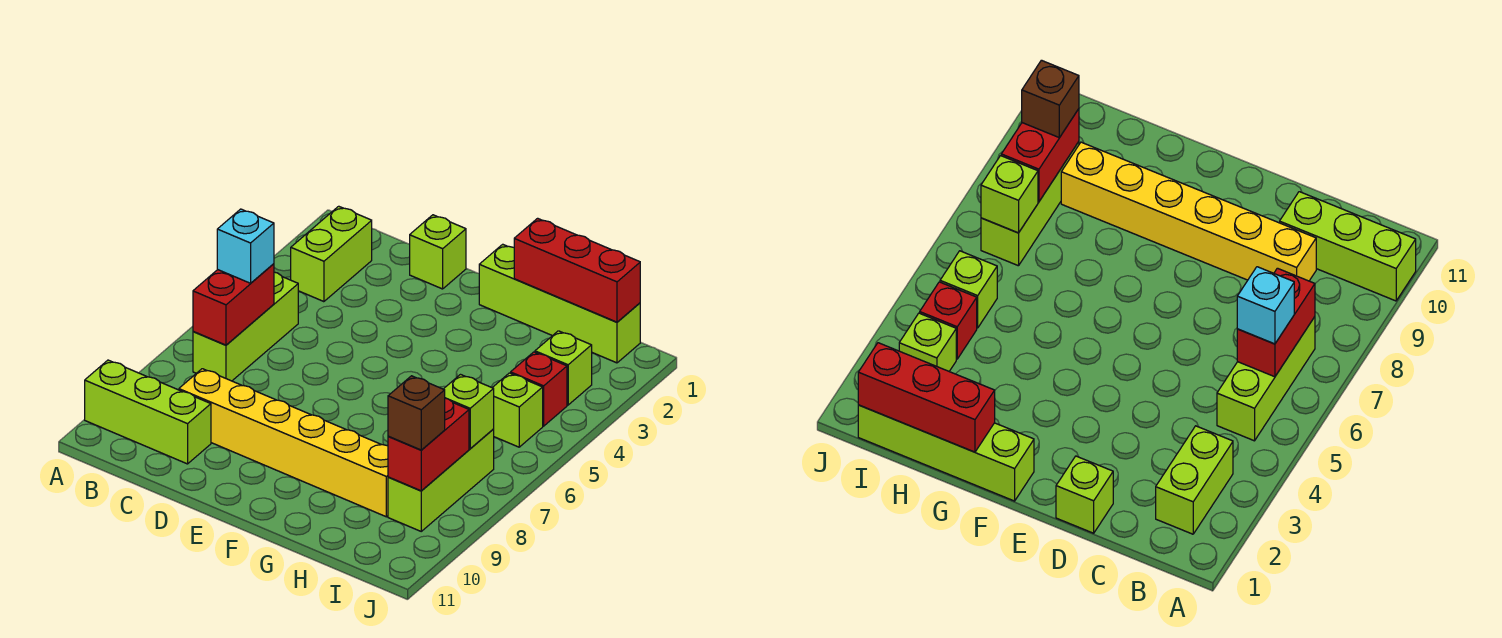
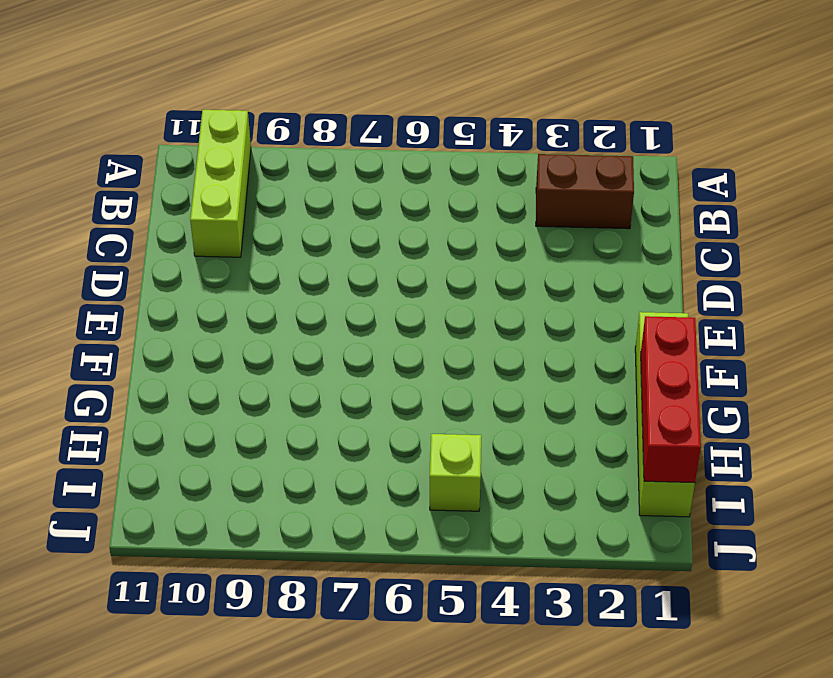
brown 1x2 brick [536,154,634,229] -> lime 1x2 brick [291,206,372,302]
none -> lime 1x3 brick [193,272,298,381]
none -> yellow 1x6 brick [179,369,388,517]
none -> lime 1x1 brick [410,215,466,289]

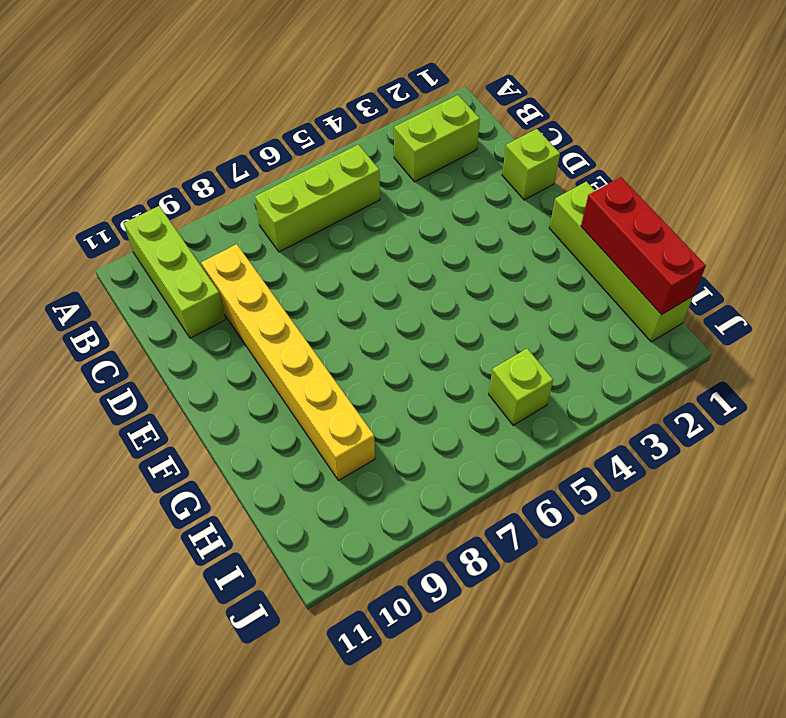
none -> lime 1x1 brick [535,331,592,405]
none -> red 1x1 brick [511,352,567,426]
none -> lime 1x3 brick [388,429,494,531]

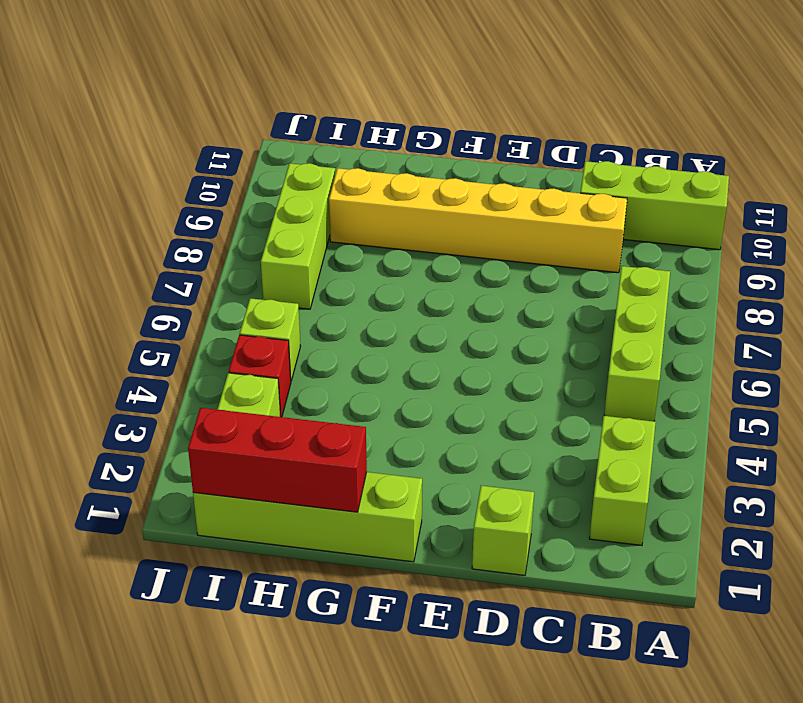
none -> red 1x2 brick [193,264,274,345]
none -> lime 1x1 brick [444,375,494,449]
none -> red 1x2 brick [388,398,469,491]

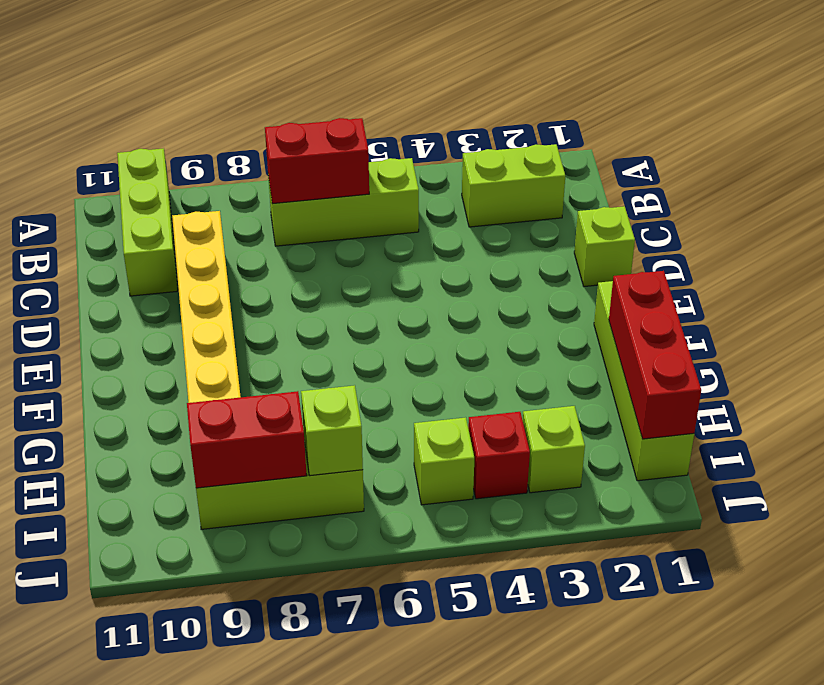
none -> cyan 1x1 brick [217,209,274,283]
none -> brown 1x1 brick [388,376,445,450]

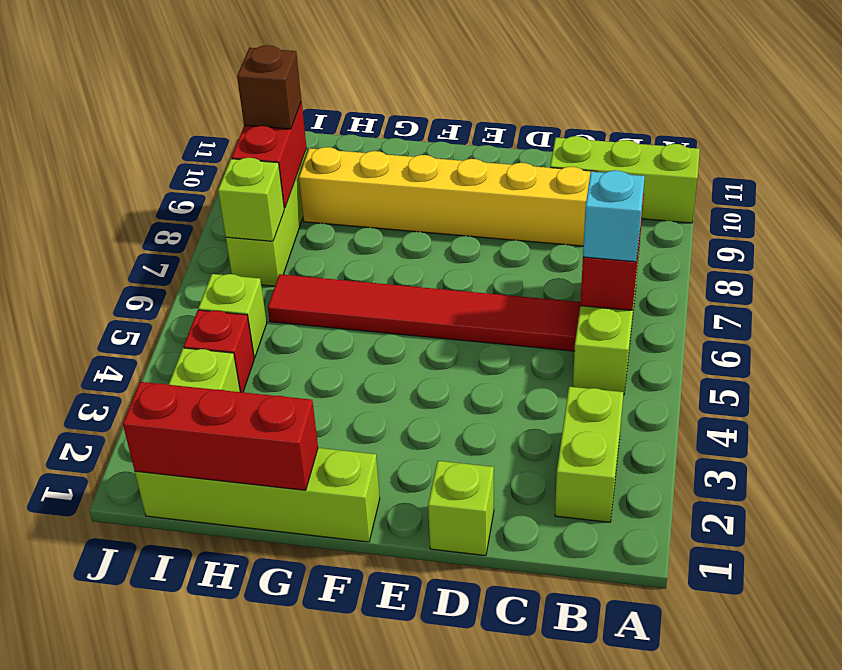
red 1x6 tile [268,274,580,351] -> none

